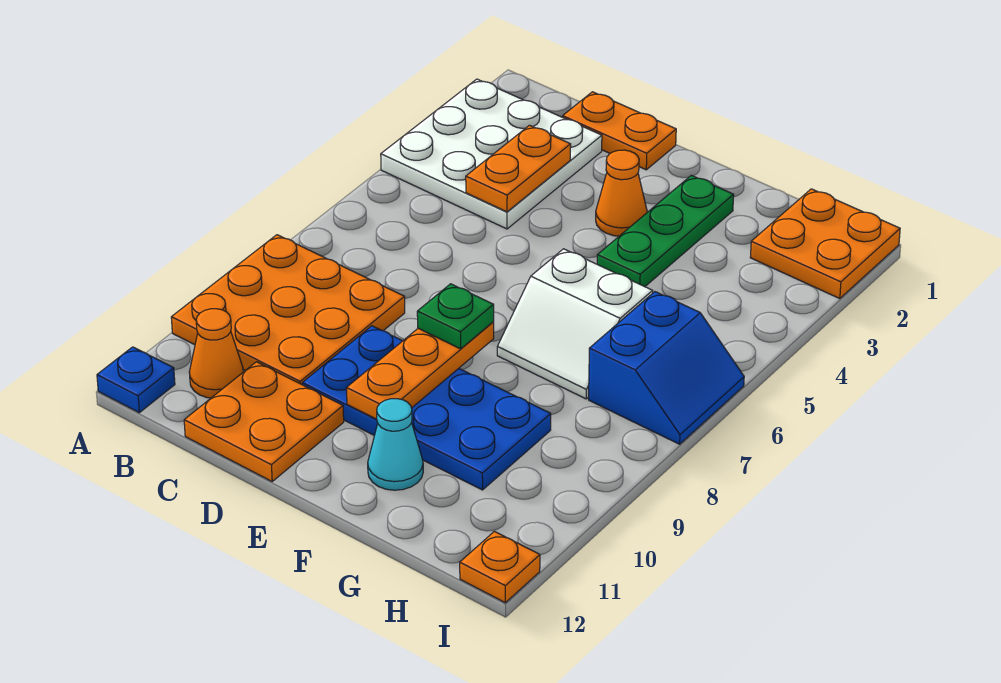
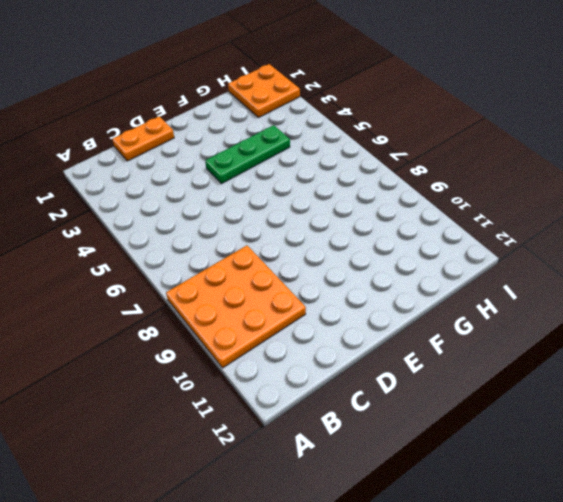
green 1x3 plate [205,125,290,184] -> green 1x3 plate turned to [597,175,734,287]
none -> white 3x3 plate [381,79,602,229]
none -> blue 1x1 plate [97,347,175,413]
none -> orange 1x1 cone [189,309,243,398]

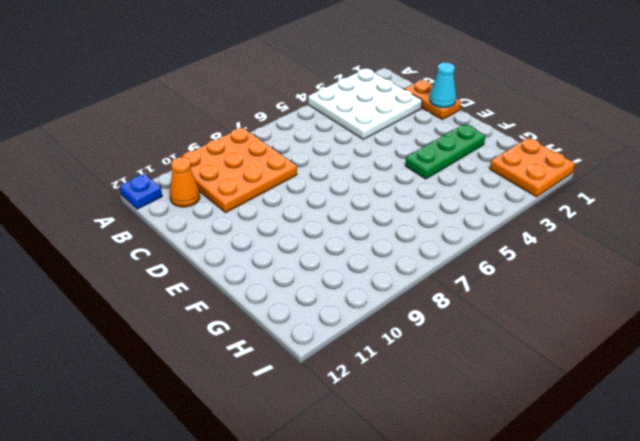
cyan 1x1 cone [430,62,456,107] -> cyan 1x1 cone moved to [368,399,423,490]
none -> orange 2x2 plate [184,362,344,481]
none -> blue 2x4 plate [302,326,551,490]
none -> orange 1x1 cone [596,150,647,236]

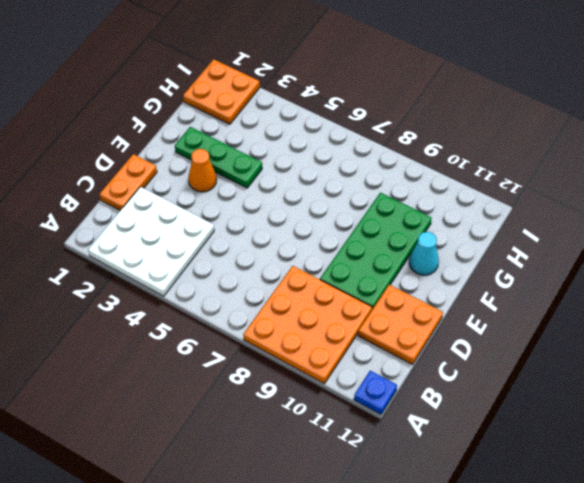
green 2x4 plate [320,193,432,309] -> blue 2x4 plate [302,326,551,490]
none -> orange 1x1 cone [189,309,243,398]
none -> white 2x2 slope [497,249,653,399]
none -> blue 2x2 slope [589,292,744,444]

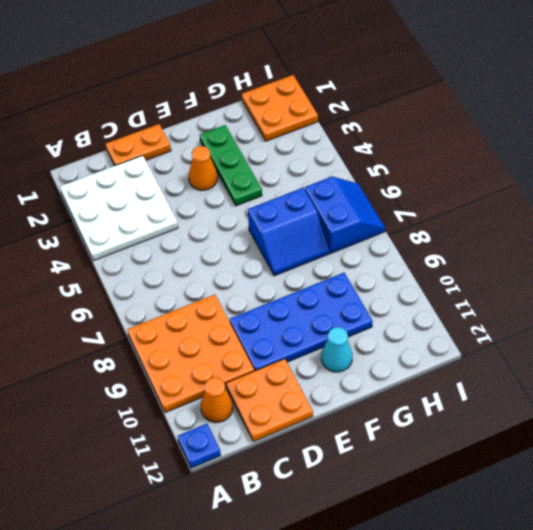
blue 2x2 slope [248,188,330,276] -> white 2x2 slope [497,249,653,399]
none -> orange 1x1 plate [460,531,540,603]
none -> orange 1x2 plate [466,125,571,212]
none -> orange 1x3 plate [347,322,494,419]

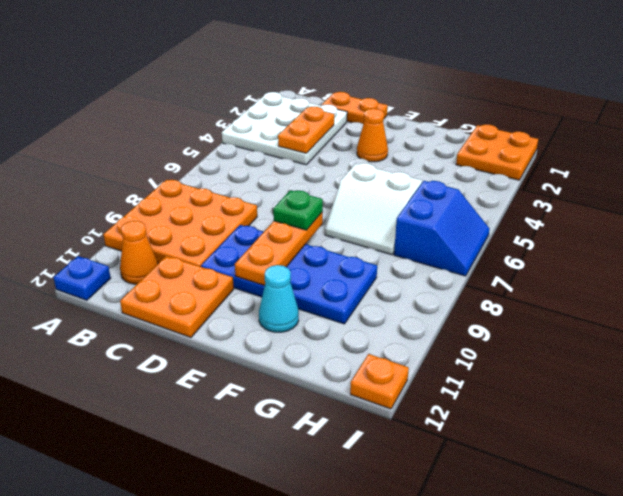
none -> green 1x3 plate [597,175,734,287]

